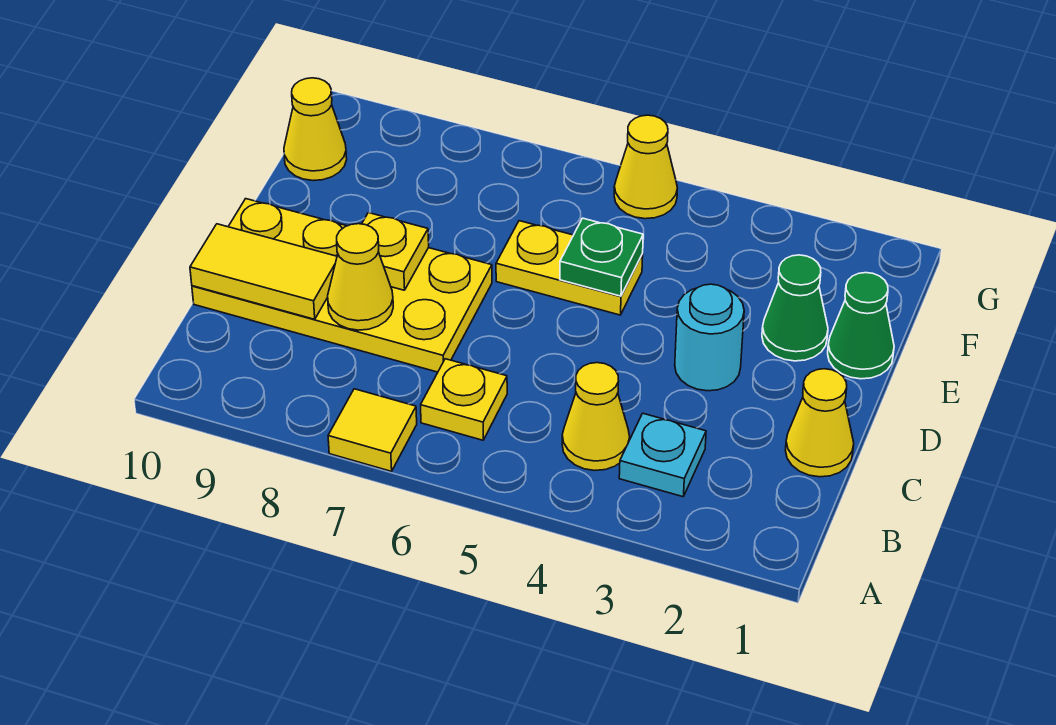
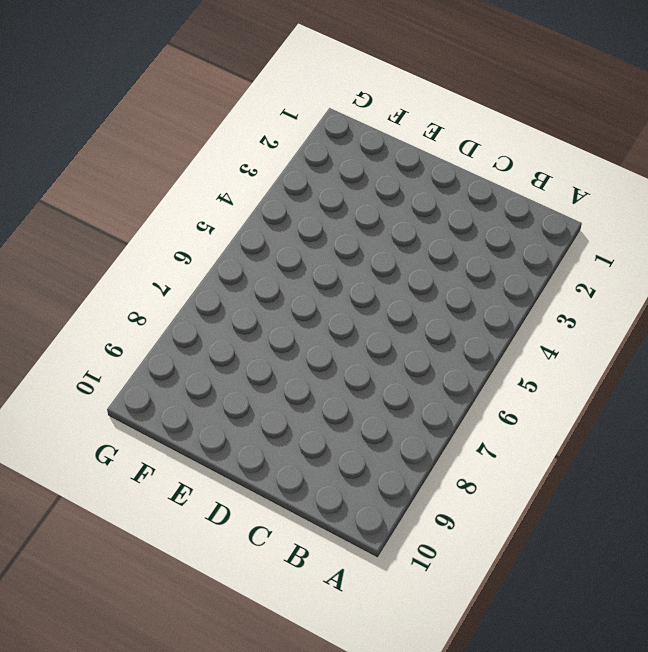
none -> yellow 1x1 tile [328,389,417,471]
none -> cyan 1x1 plate [619,413,706,497]
none -> yellow 1x1 cone [562,363,630,471]

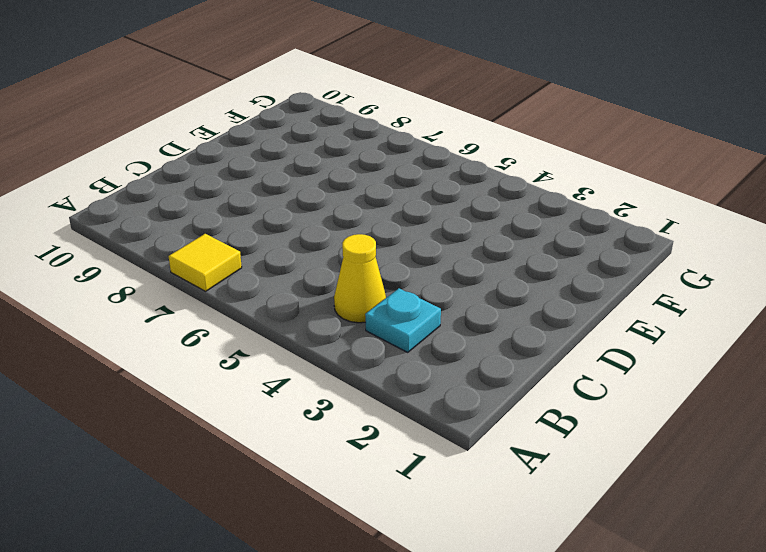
none -> yellow 1x1 plate [421,359,507,440]
none -> yellow 1x1 cone [785,369,854,477]
none -> yellow 2x4 plate [192,199,492,372]

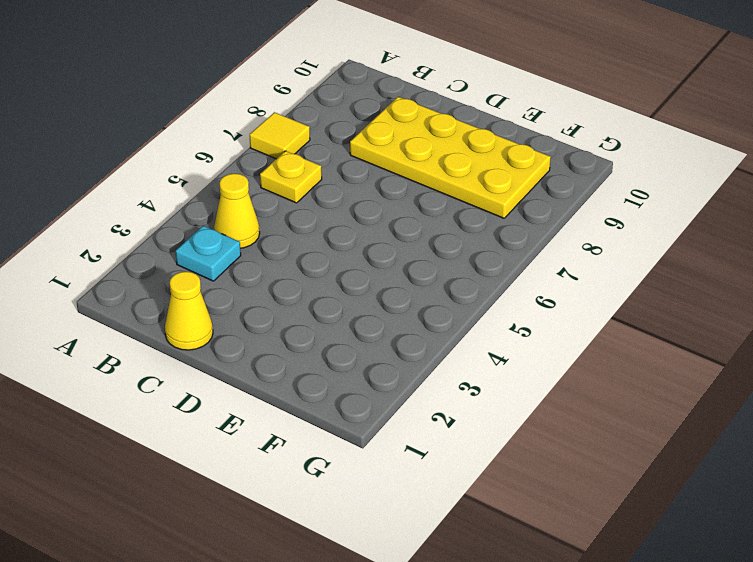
yellow 2x4 plate [350,97,551,218] -> yellow 2x4 plate turned to [192,199,492,372]
none -> cyan 1x1 round brick [675,284,744,391]
none -> green 1x1 cone [828,273,894,379]
none -> green 1x1 cone [762,255,828,361]

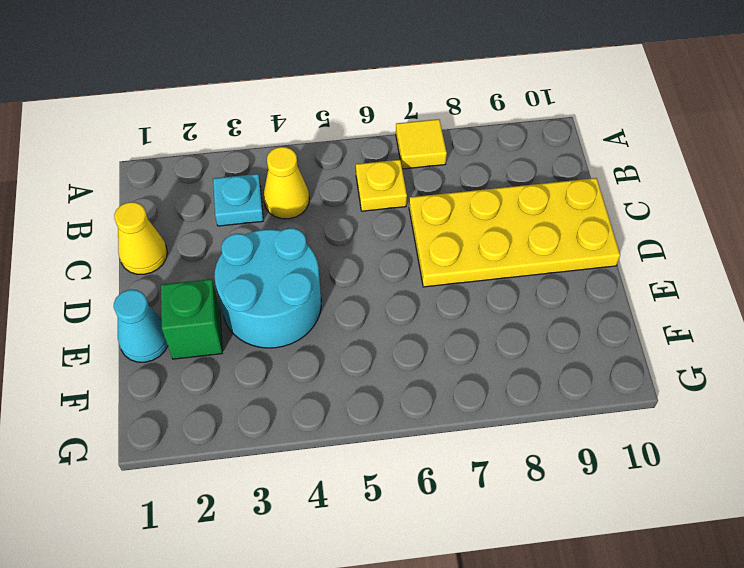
cyan 2x2 round brick [215,228,321,348] -> cyan 1x1 round brick [675,284,744,391]
cyan 1x1 cone [114,290,168,362] -> green 1x1 cone [828,273,894,379]
green 1x1 brick [161,279,222,359] -> green 1x1 cone [762,255,828,361]
none -> yellow 1x2 plate [496,221,643,315]
none -> yellow 1x1 cone [284,78,347,181]
none -> yellow 1x1 cone [614,115,677,219]

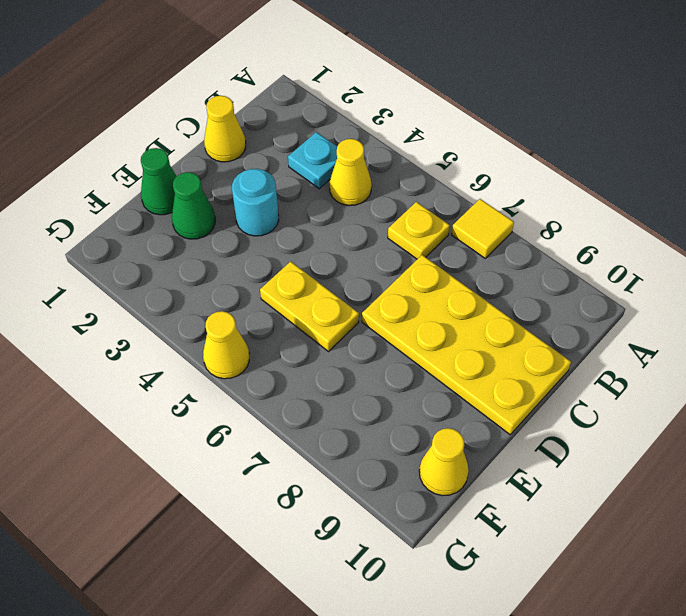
none -> yellow 1x1 cone [328,224,393,330]
none -> yellow 1x2 tile [190,224,337,319]
none -> yellow 1x1 plate [362,213,429,290]

